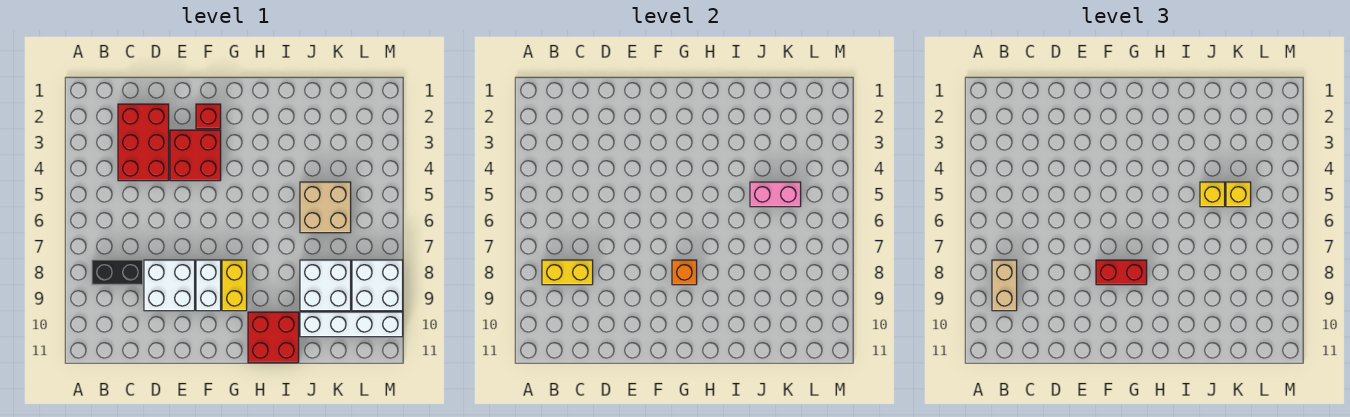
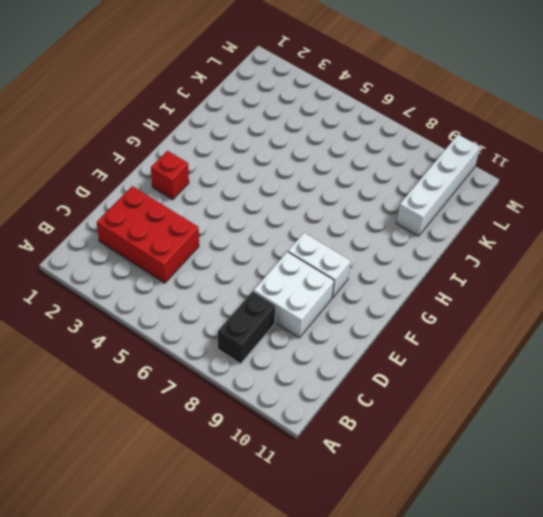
none -> red 2x2 brick [170,130,221,181]
none -> yellow 1x2 brick [222,260,247,311]
none -> red 2x2 brick [248,312,299,363]

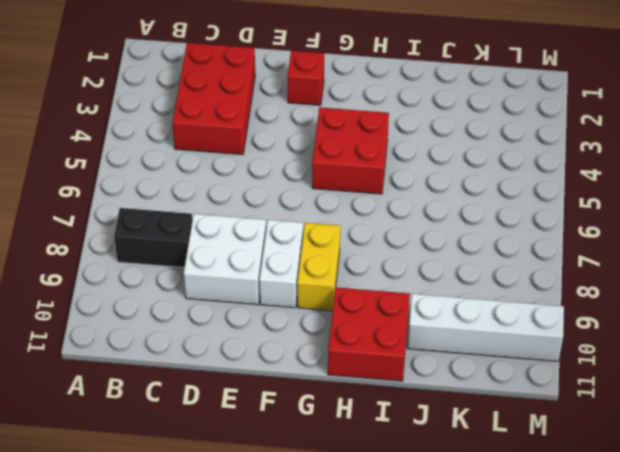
red 2x2 brick [312,107,389,194] -> red 2x2 brick moved to [170,130,221,181]
none -> tan 2x2 brick [300,182,351,233]
none -> white 2x2 brick [300,260,351,311]
none -> white 2x2 brick [352,260,403,311]

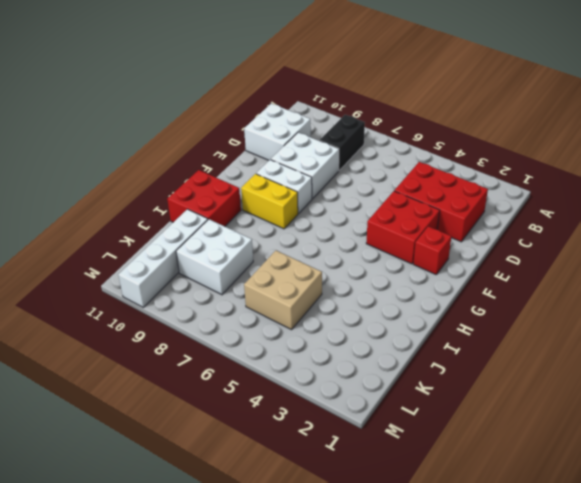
white 2x2 brick [244,103,311,160] -> white 2x2 brick moved to [352,260,403,311]
none -> yellow 1x2 brick [542,260,593,285]
none -> orange 1x1 brick [672,260,697,285]
none -> pink 1x2 brick [750,182,801,207]

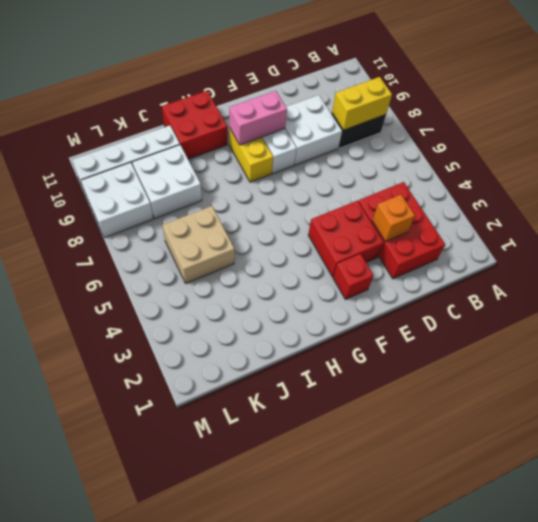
orange 1x1 brick [372,195,415,242] -> orange 1x1 brick moved to [672,260,697,285]
pink 1x2 brick [229,91,287,145] -> pink 1x2 brick moved to [750,182,801,207]
none -> tan 1x2 brick [992,260,1017,311]
none -> red 1x2 brick [1096,260,1147,285]
none -> yellow 1x1 brick [1200,182,1225,207]

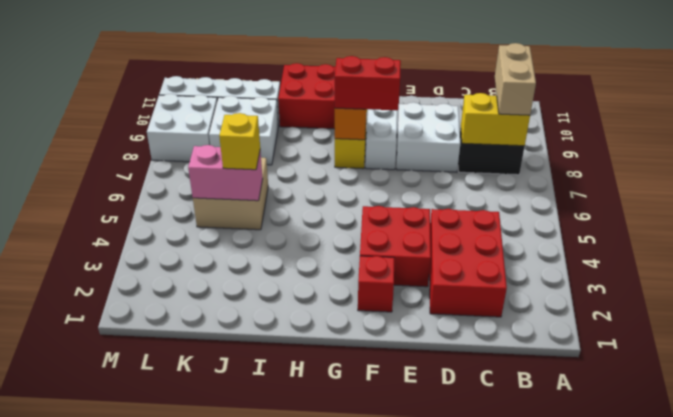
none -> yellow 1x1 brick [1226,182,1251,207]

